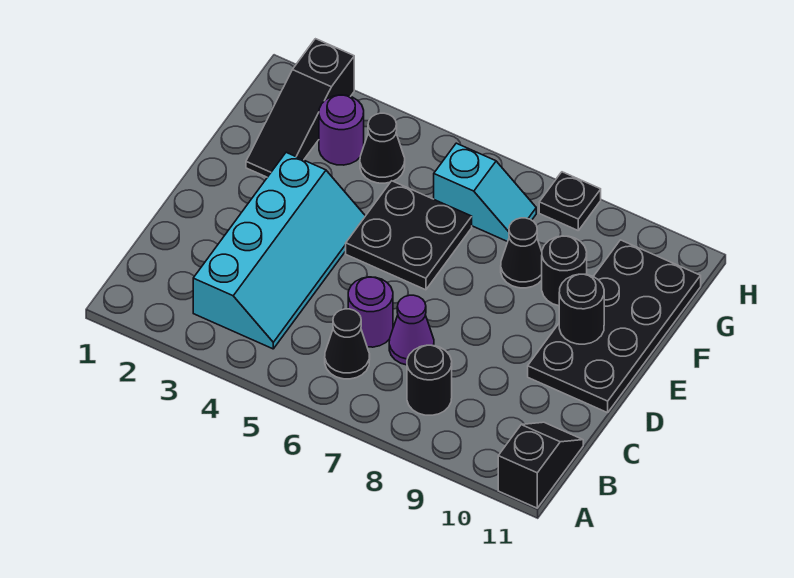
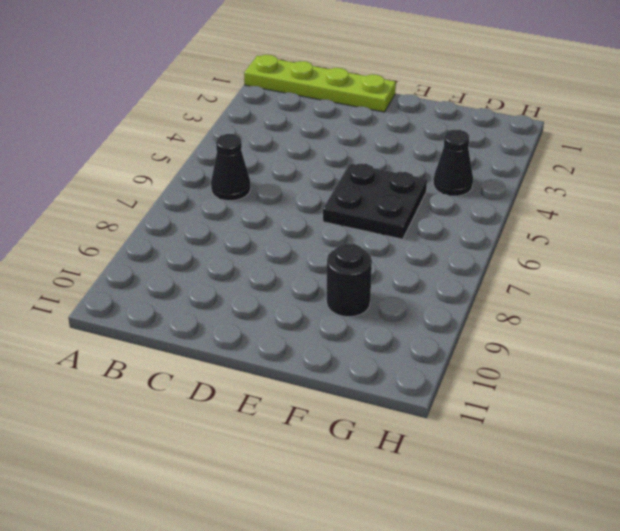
lime 1x4 plate [244,55,396,112] -> none
none -> black 1x2 slope [498,422,583,508]
none -> cyan 2x4 slope [193,152,365,349]
none -> black 1x1 round brick [407,345,452,415]

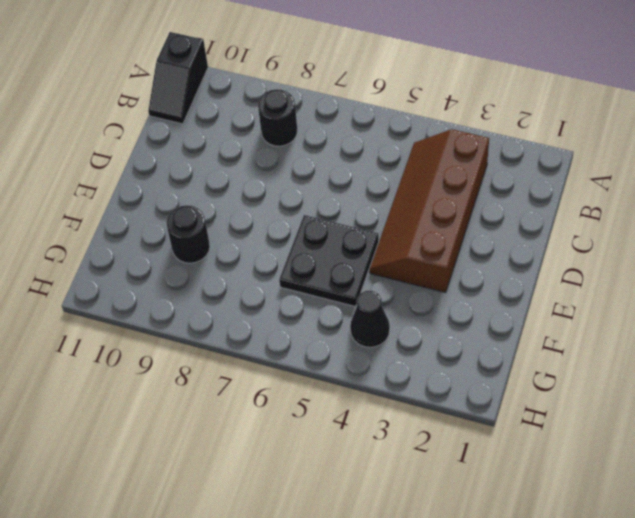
brown 2x4 slope [369,129,489,293] -> cyan 2x4 slope [193,152,365,349]
none -> black 1x1 cone [325,309,370,379]
none -> purple 1x1 round brick [348,277,393,347]
none -> purple 1x1 cone [389,295,434,365]

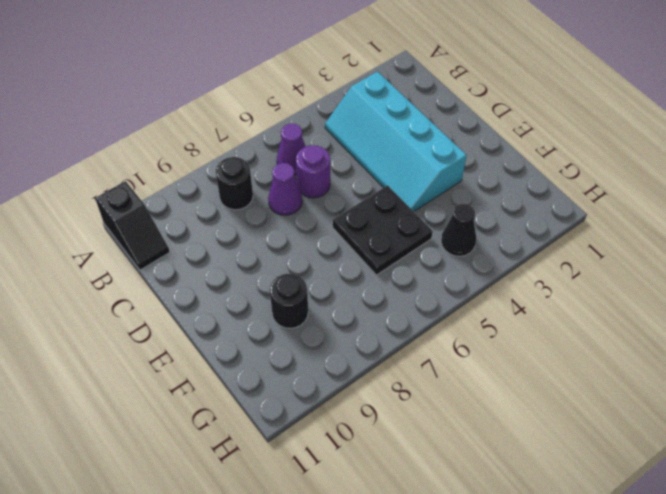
purple 1x1 cone [277,123,306,175] -> black 1x1 cone [325,309,370,379]
none -> black 2x4 plate [528,240,701,413]
none -> black 1x3 slope [246,39,354,177]
none -> black 1x1 cone [501,218,542,288]

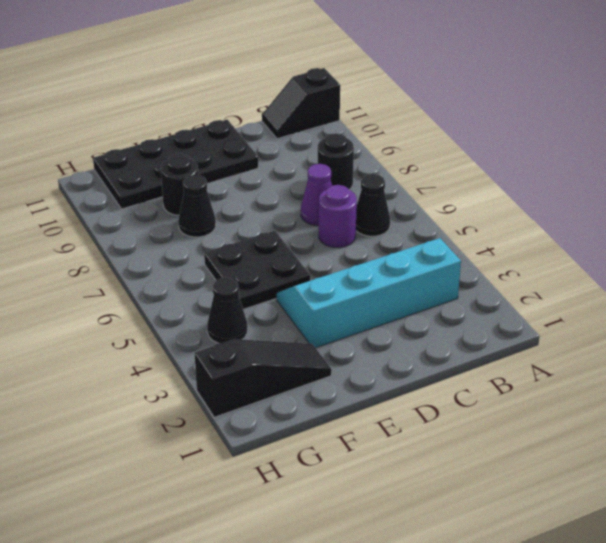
none -> purple 1x1 round brick [319,95,364,165]
none -> cyan 1x2 slope [434,143,536,242]
none -> black 1x1 plate [539,172,601,230]

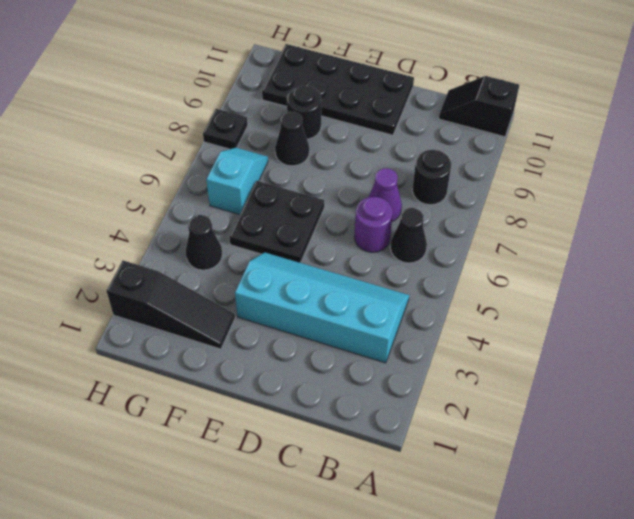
none -> purple 1x1 round brick [319,95,364,165]
none -> black 1x1 round brick [559,274,604,344]

